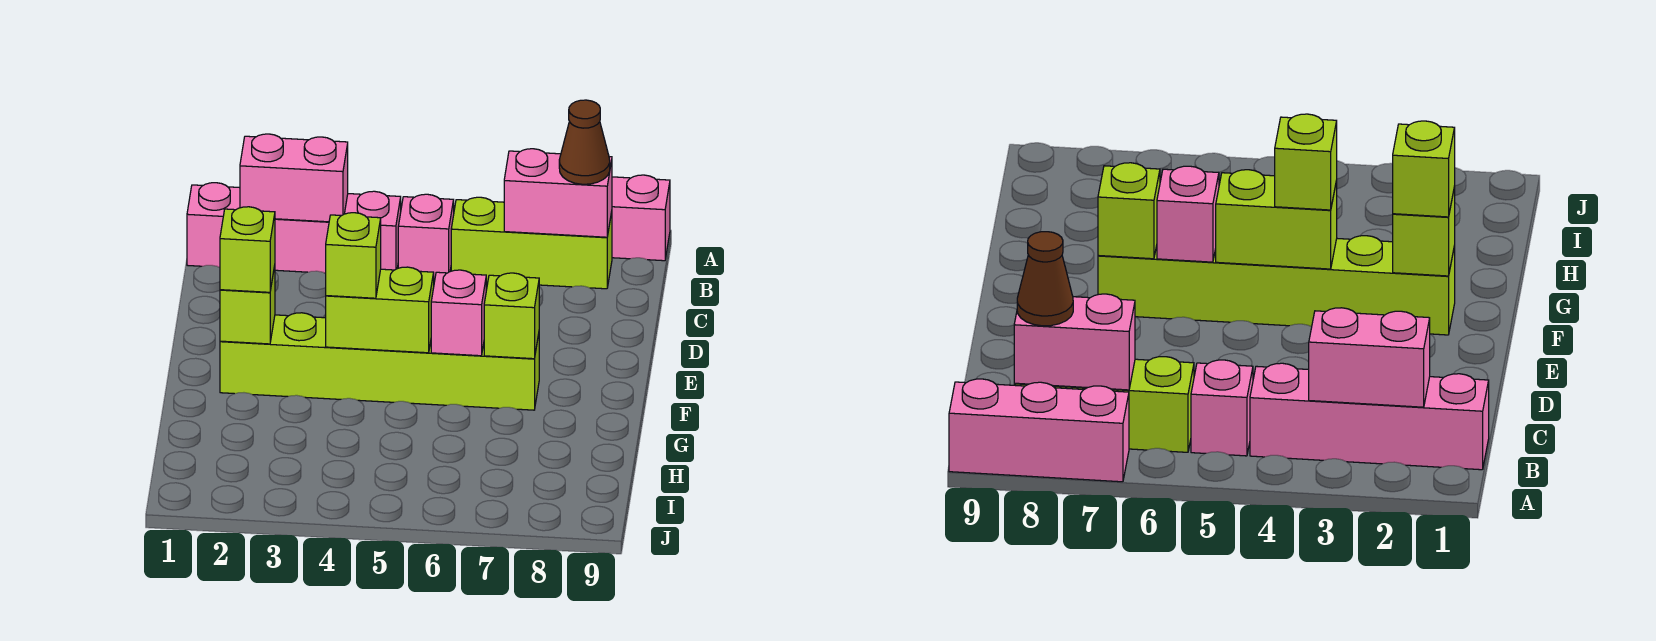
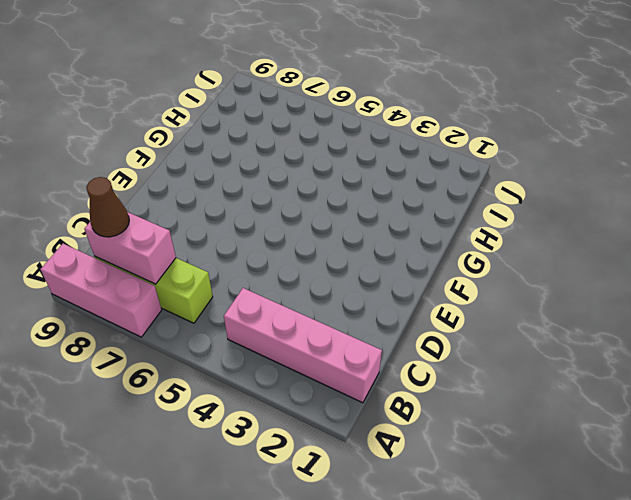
none -> pink 1x1 brick [398,194,454,279]
none -> lime 1x6 brick [220,313,539,410]
none -> pink 1x2 brick [240,134,348,222]

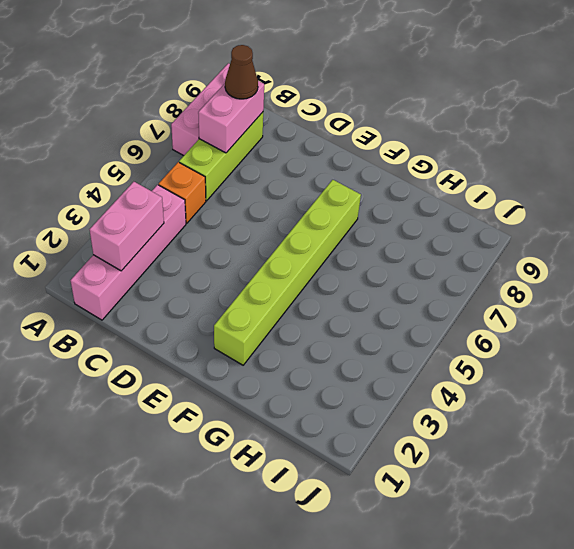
orange 1x1 brick [159,162,206,223] -> pink 1x1 brick [398,194,454,279]
none -> lime 1x1 brick [220,266,275,344]
none -> lime 1x2 brick [326,267,434,353]
none -> pink 1x1 brick [431,270,486,356]

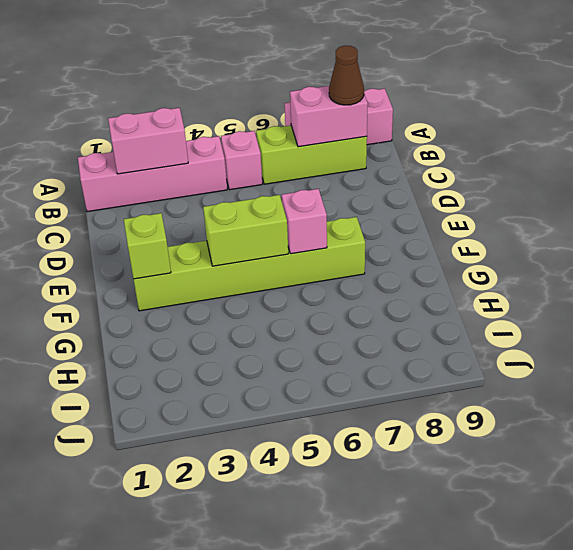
none -> lime 1x1 brick [484,273,539,359]
none -> lime 1x1 brick [220,207,275,292]
none -> lime 1x1 brick [326,213,381,298]

